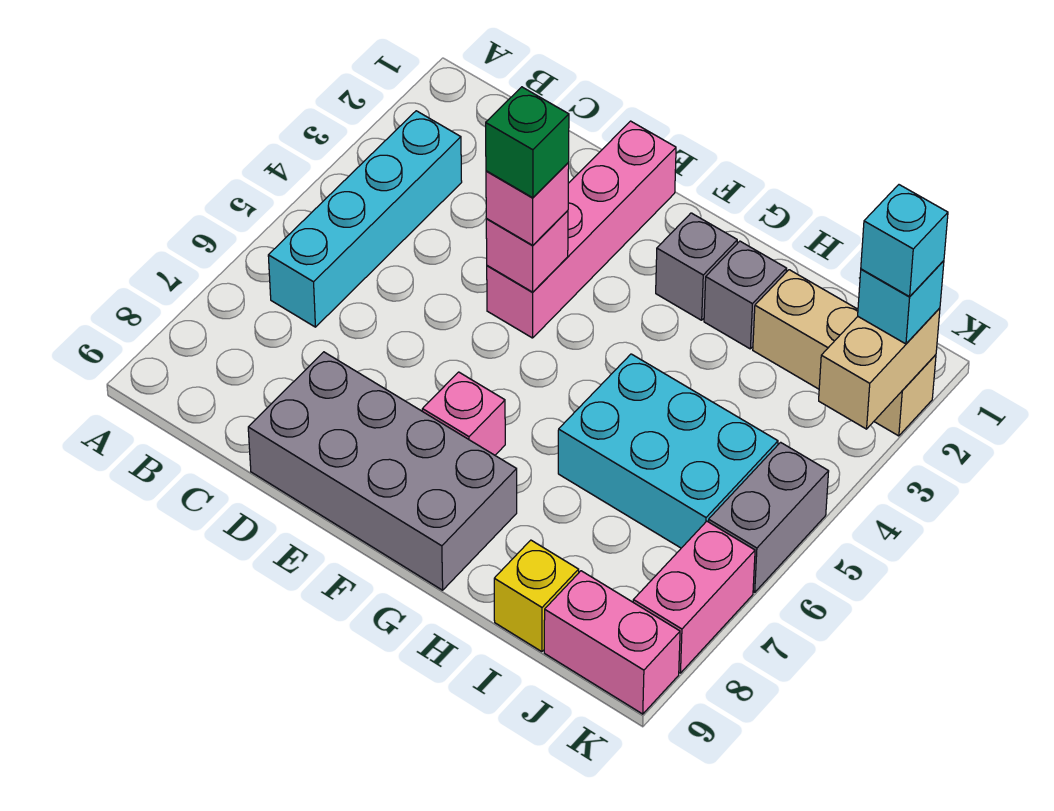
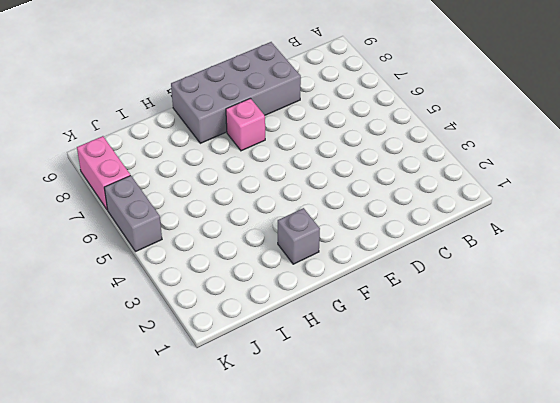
none -> cyan 1x4 brick [268,111,462,327]
none -> pink 1x4 brick [487,121,676,338]
none -> grey 1x1 brick [704,241,787,349]

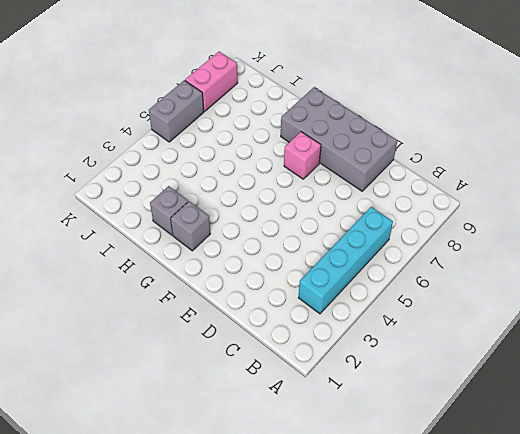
none -> pink 1x4 brick [487,121,676,338]
none -> cyan 2x3 brick [558,354,778,548]
none -> tan 1x3 brick [753,270,936,436]

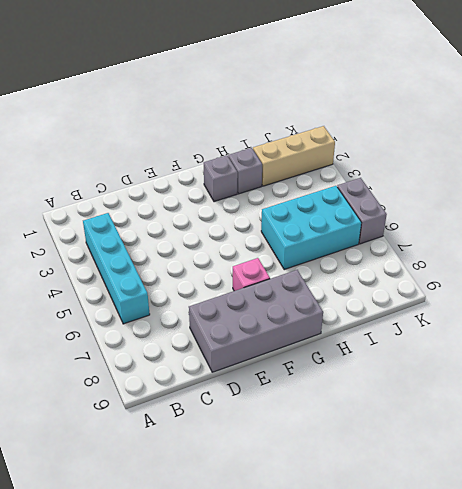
none -> pink 1x4 brick [487,121,676,338]
none -> yellow 1x1 brick [494,540,579,652]
none -> pink 1x2 brick [544,571,680,714]

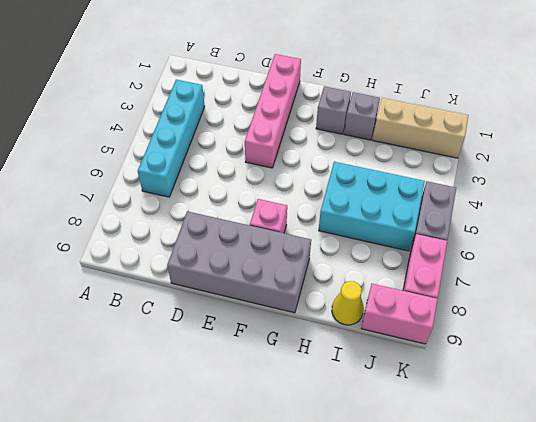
yellow 1x1 cone [332,281,364,325] -> yellow 1x1 brick [494,540,579,652]
none -> pink 1x1 brick [486,211,568,292]
none -> tan 1x2 brick [819,308,940,429]
none -> pink 1x1 brick [486,163,569,245]

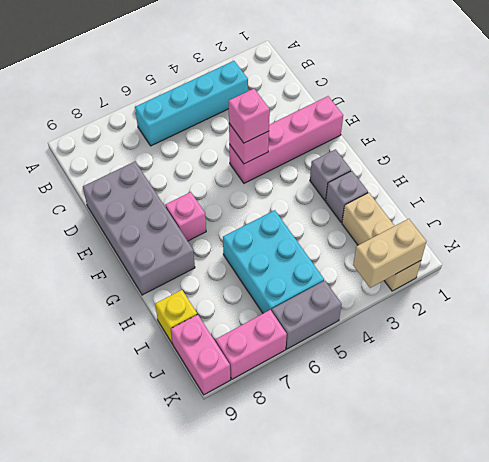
none -> cyan 1x1 brick [858,261,944,344]
none -> green 1x1 brick [486,87,569,198]
none -> cyan 1x1 brick [861,185,948,297]

